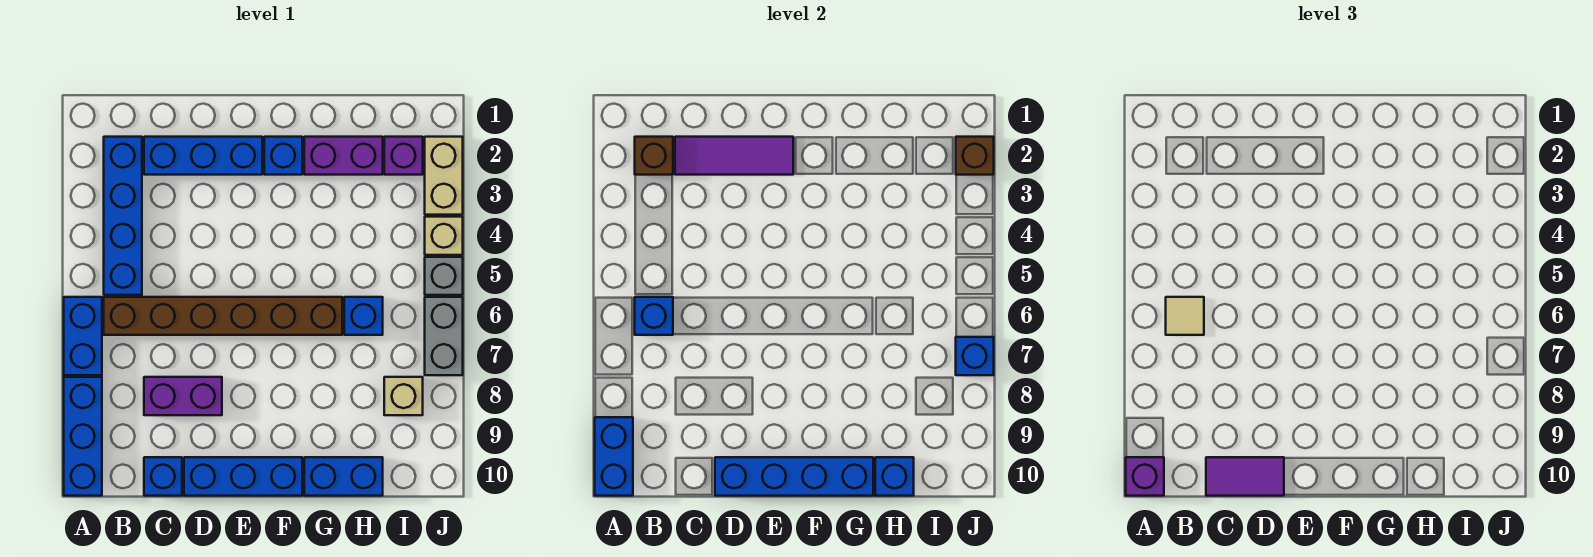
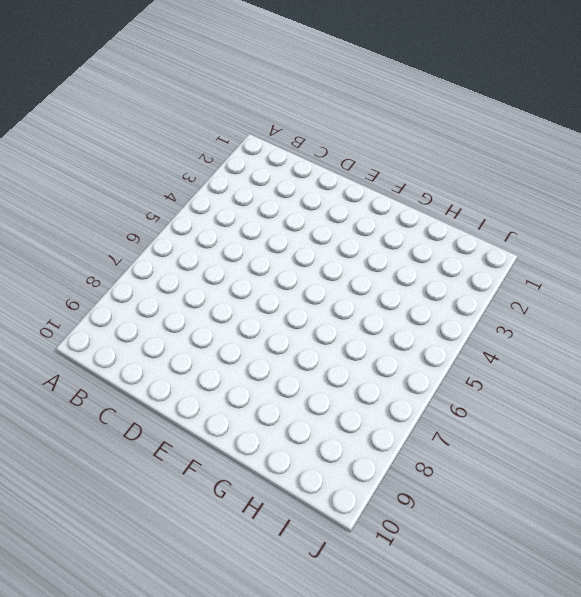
none -> blue 1x2 brick [64,297,102,375]
none -> blue 1x3 brick [64,377,102,496]
none -> blue 1x4 brick [104,137,142,295]

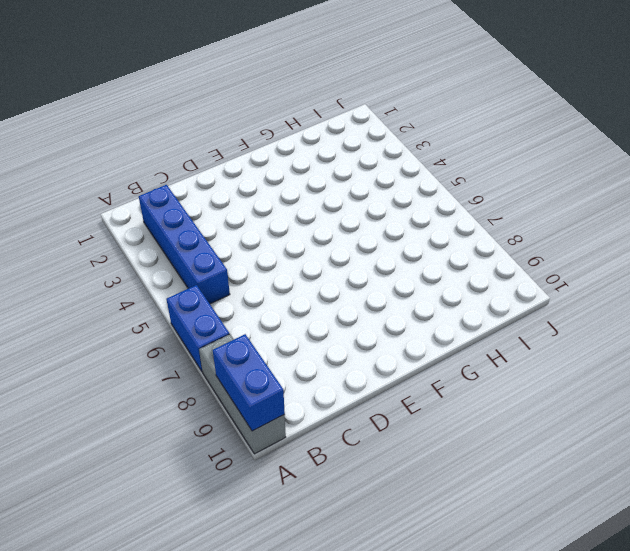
grey 1x3 brick [199,334,286,454] -> blue 1x3 brick [64,377,102,496]
none -> brown 1x6 brick [104,297,342,335]
none -> blue 1x3 brick [144,137,262,175]
none -> purple 1x2 brick [144,377,222,415]

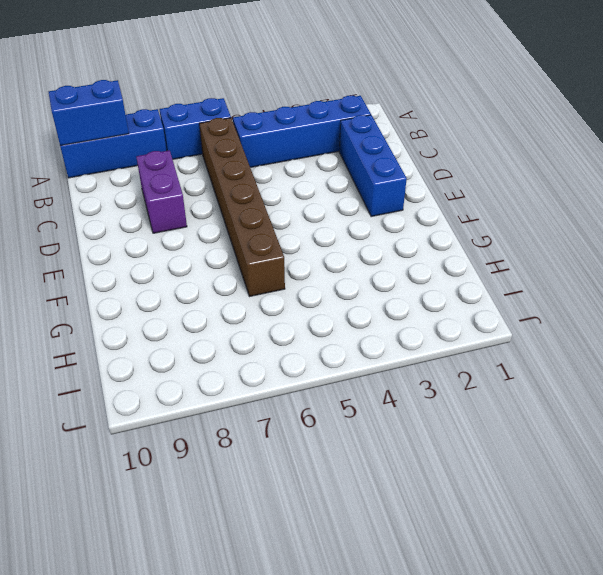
none -> blue 1x1 brick [144,457,182,496]
none -> blue 1x3 brick [184,457,302,496]
none -> blue 1x1 brick [264,137,302,175]

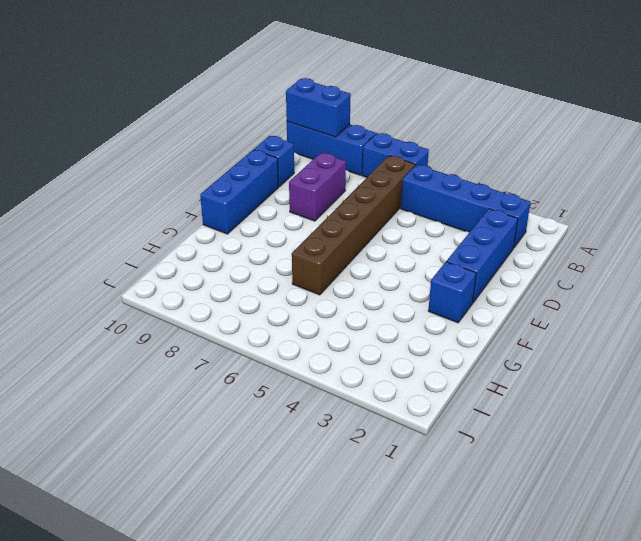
none -> purple 1x2 brick [304,137,383,175]
none -> blue 1x2 brick [304,457,383,496]
none -> blue 1x1 brick [344,297,383,335]

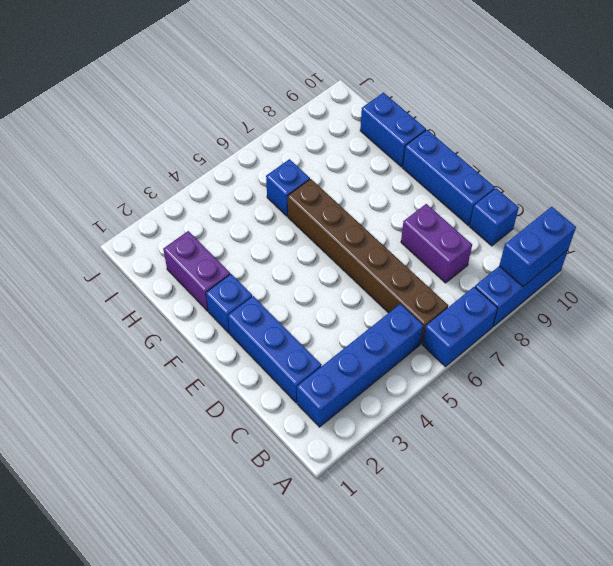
none -> purple 1x1 brick [384,137,423,175]
none -> tan 1x1 brick [384,377,423,415]
none -> tan 1x2 brick [425,137,463,215]

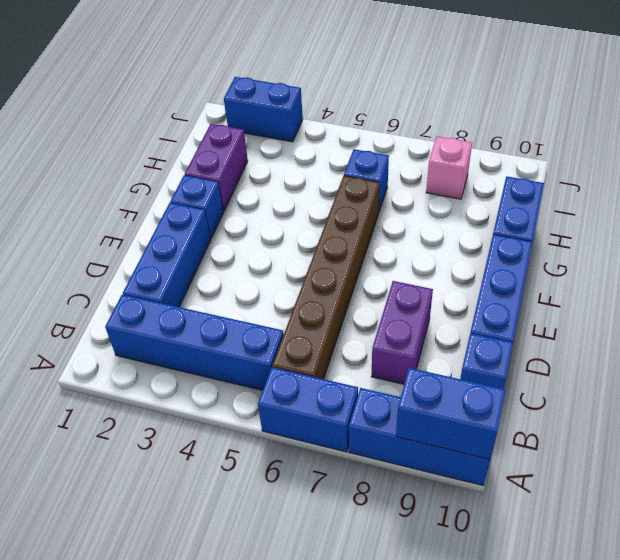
pink 1x1 brick [426,137,472,199] -> tan 1x1 brick [384,377,423,415]
blue 1x2 brick [224,77,303,142] -> tan 1x2 brick [425,137,463,215]
none -> purple 1x1 brick [384,137,423,175]
none -> tan 1x1 brick [425,217,463,255]
none -> grey 1x1 brick [425,257,463,295]

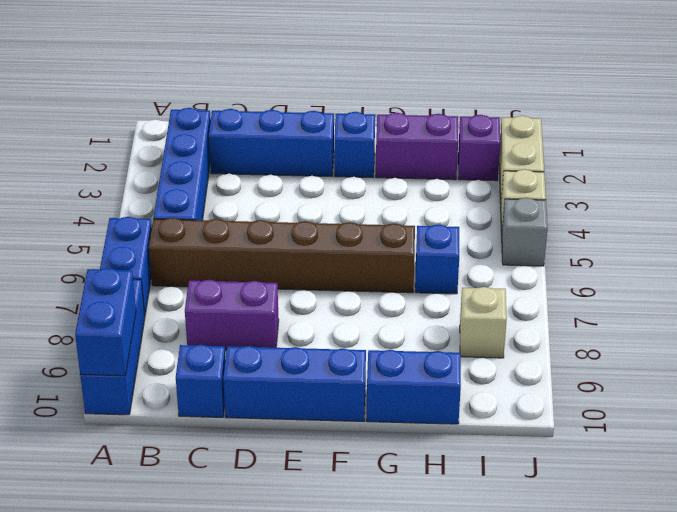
none -> grey 1x2 brick [425,297,463,375]
none -> brown 1x1 brick [635,137,673,175]
none -> blue 1x1 brick [635,297,673,335]

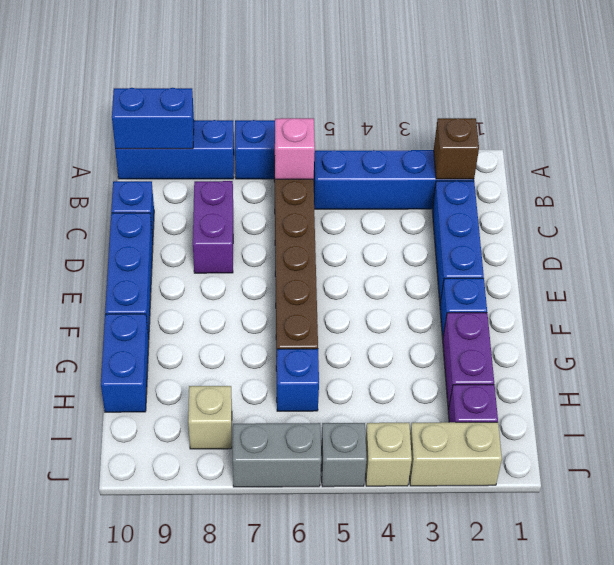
pink 1x1 brick [275,118,315,179] -> blue 1x1 brick [635,297,673,335]
none -> purple 1x3 tile [675,137,793,175]
none -> blue 1x4 brick [715,457,873,496]
none -> blue 1x1 brick [875,457,914,496]

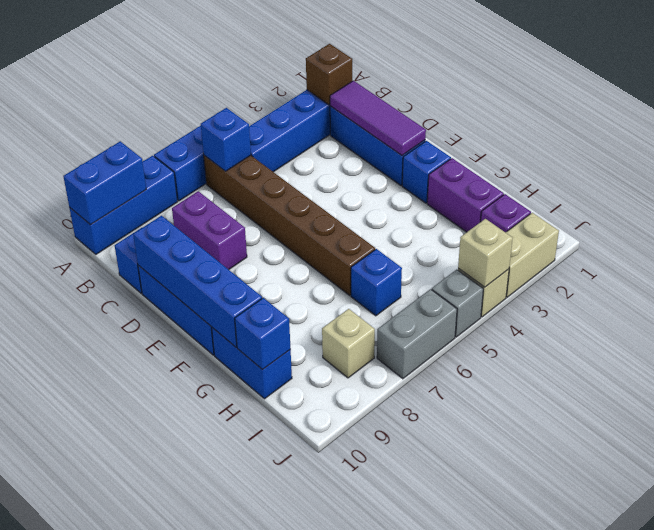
tan 1x1 brick [458,219,513,287] -> none
none -> brown 1x1 brick [956,137,994,175]
none -> blue 1x1 brick [956,337,994,375]
none -> purple 1x1 brick [1126,457,1164,496]

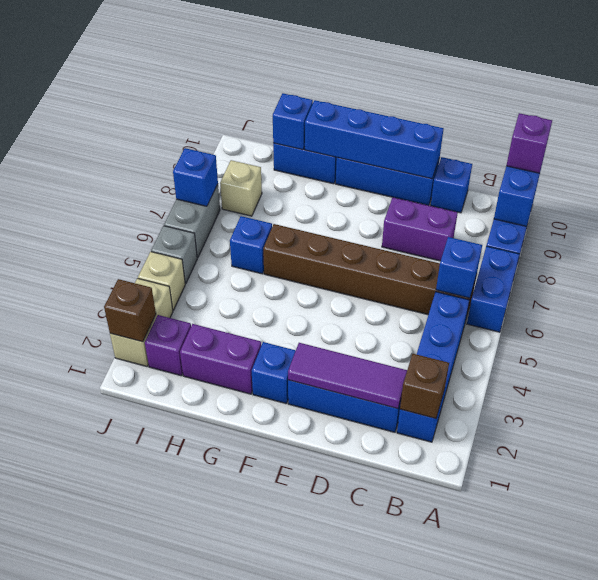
none -> tan 1x1 tile [1166,297,1204,335]
none -> purple 1x2 tile [1206,457,1284,496]

